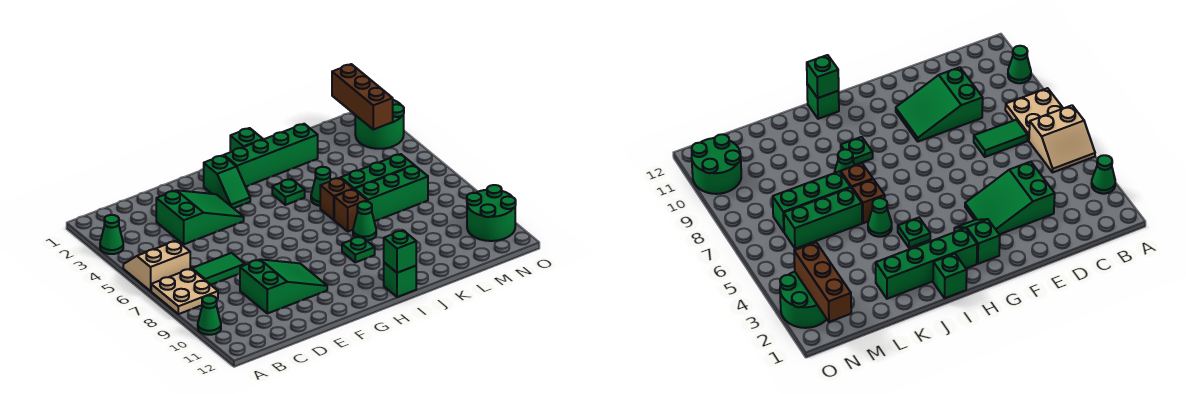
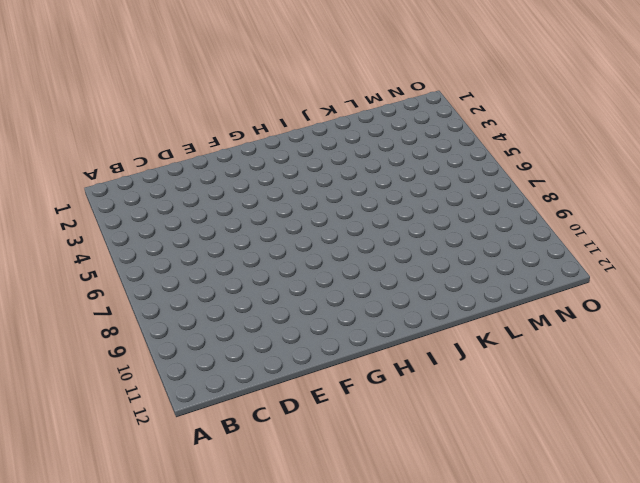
none -> green 1x1 cone [100,215,123,254]
none -> tan 2x2 slope [123,241,190,291]
none -> tan 2x2 plate [151,269,218,314]

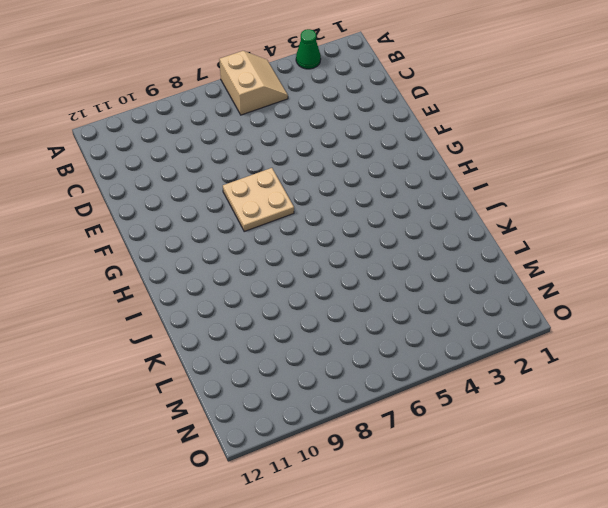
tan 2x2 plate [223,168,294,231] -> tan 2x2 plate moved to [151,269,218,314]
none -> green 1x1 cone [198,296,221,335]
none -> green 1x2 tile [192,253,245,285]
none -> green 2x3 slope [156,190,244,244]

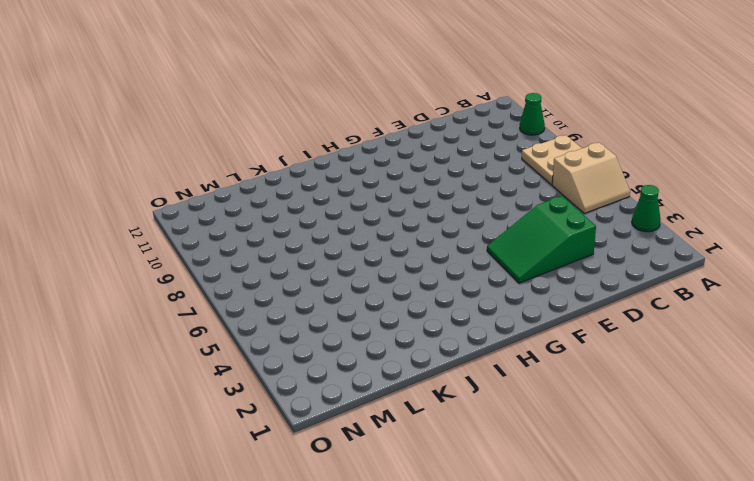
none -> green 1x2 tile [192,253,245,285]
none -> green 2x3 slope [240,259,327,314]
none -> green 1x2 slope [204,155,250,208]

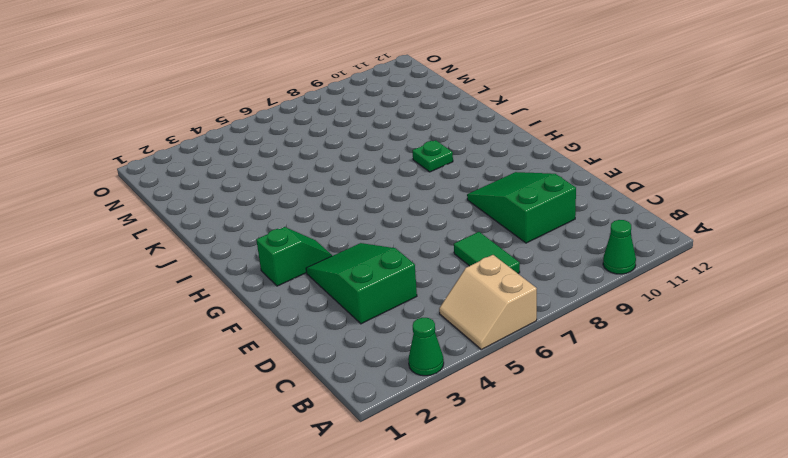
none -> tan 2x2 plate [151,269,218,314]
none -> green 1x4 brick [224,124,318,187]
none -> green 1x1 brick [230,128,263,152]

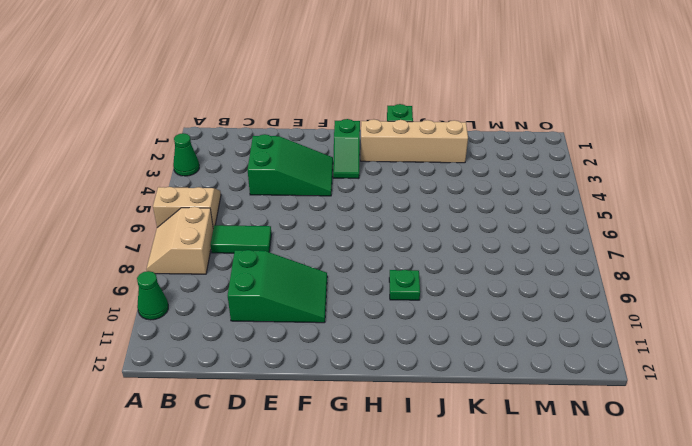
tan 2x2 slope [146,207,213,274] -> tan 2x2 plate [151,269,218,314]
tan 1x4 brick [361,119,468,163] -> green 1x4 brick [224,124,318,187]
none -> green 1x1 plate [272,179,305,205]
none -> green 1x1 brick [384,262,416,297]
none -> green 1x1 cone [311,167,331,206]

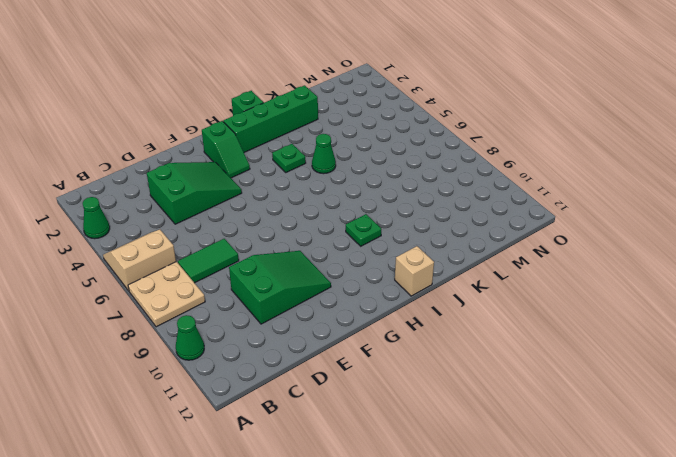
tan 1x1 brick [395,246,434,296] -> green 1x1 brick [384,262,416,297]
none -> brown 1x1 brick [320,178,353,220]
none -> brown 1x1 brick [334,189,367,231]
none -> green 1x1 cone [353,201,376,241]

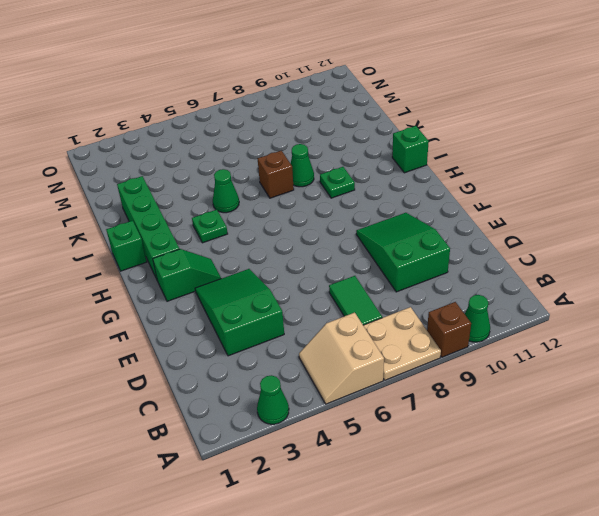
brown 1x1 brick [427,302,471,357] -> brown 1x1 brick moved to [320,178,353,220]
none -> green 1x3 brick [341,154,414,190]
none -> green 1x3 brick [355,166,428,221]
none -> green 2x2 round brick [355,100,404,149]

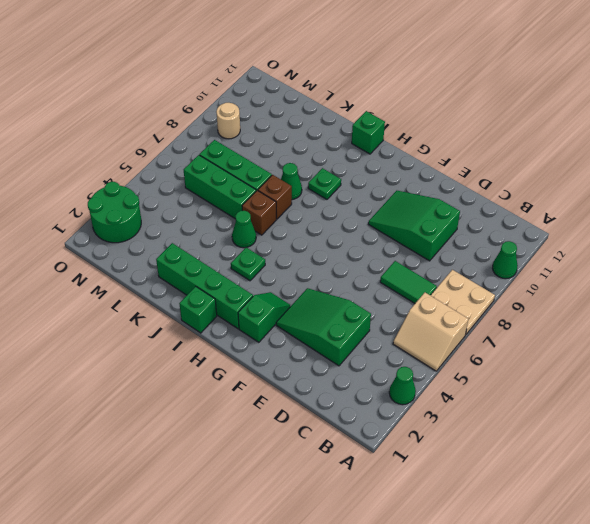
tan 1x1 round brick [216,103,240,139] -> none
none -> green 2x2 round brick [467,185,516,241]
none -> green 1x1 brick [384,230,416,273]
none -> brown 1x3 brick [332,64,393,129]

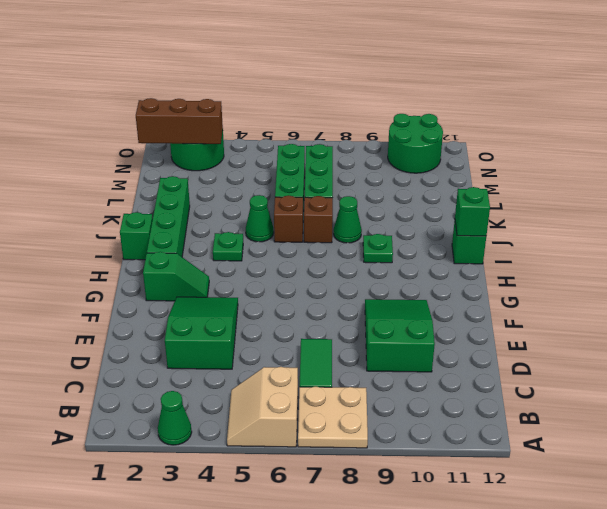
none -> green 1x1 cone [198,296,221,335]

